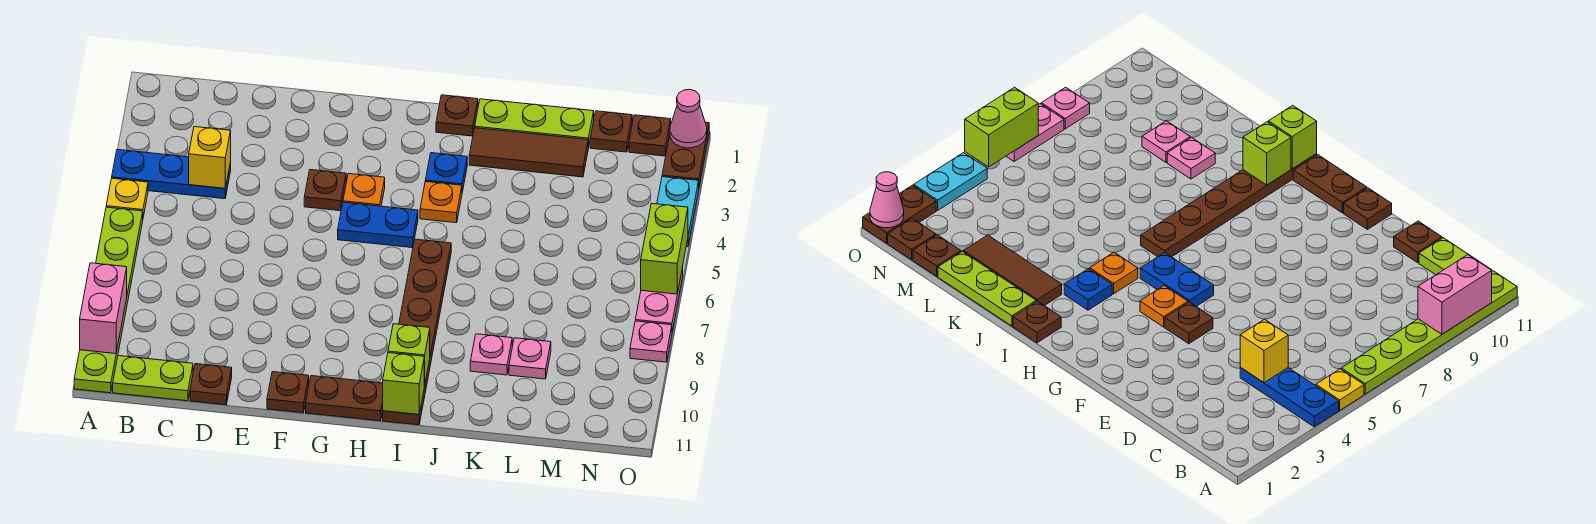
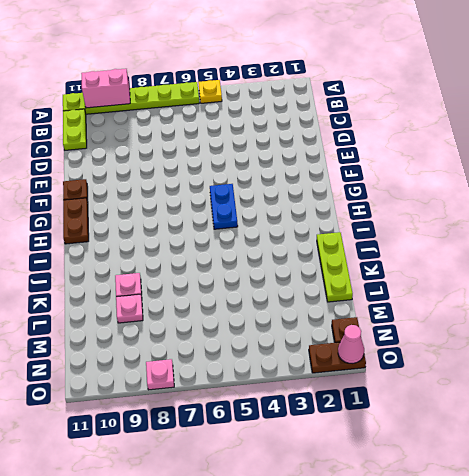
none -> blue 1x3 plate [112,150,231,199]
none -> brown 1x1 plate [190,364,232,405]
none -> brown 1x1 plate [304,170,346,211]
none -> orange 1x1 plate [343,174,385,206]

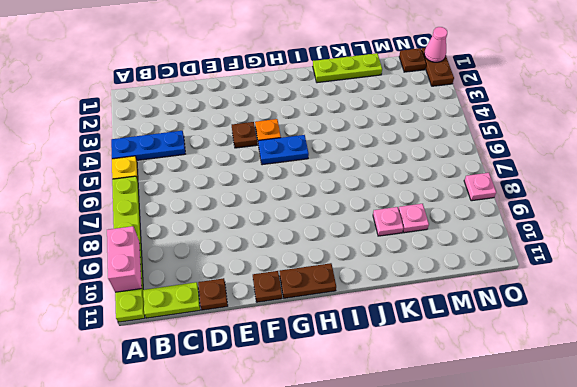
none -> brown 1x1 plate [436,95,478,136]
none -> blue 1x1 plate [425,153,467,192]
none -> orange 1x1 plate [420,182,462,223]
none -> brown 1x6 plate [383,239,451,425]

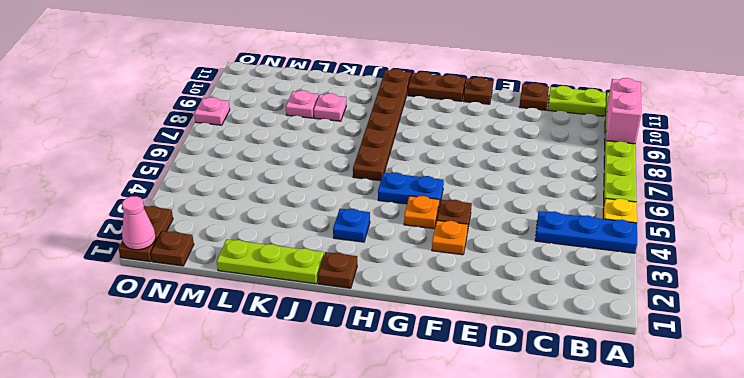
orange 1x1 plate [432,220,468,255] -> orange 1x1 plate moved to [420,182,462,223]
none -> brown 1x3 tile [469,128,588,177]
none -> brown 1x1 plate [590,111,632,152]
none -> cyan 1x2 plate [657,177,699,247]
none -> pink 1x2 plate [635,268,683,331]

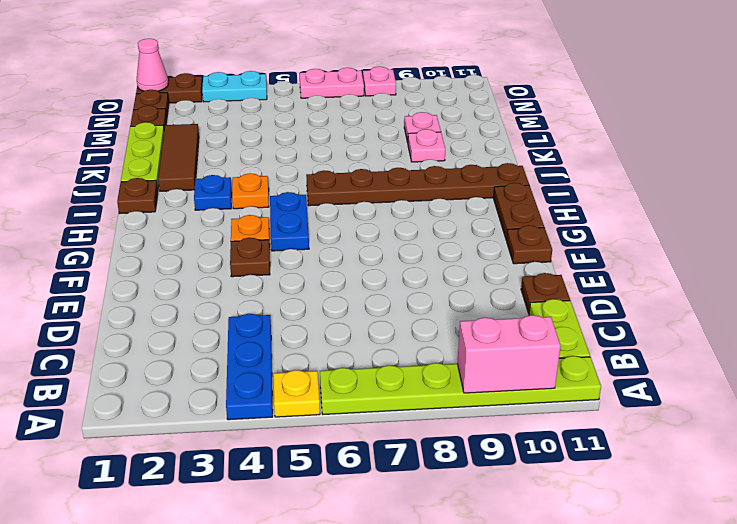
none -> yellow 1x1 brick [189,127,231,188]
none -> lime 1x1 brick [388,324,430,385]
none -> lime 1x1 brick [383,353,425,414]
none -> lime 1x2 brick [641,203,688,294]

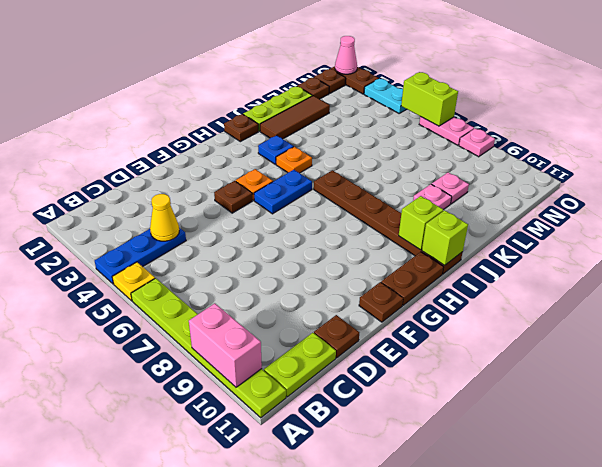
yellow 1x1 cone [150,194,179,241] -> yellow 1x1 brick [189,127,231,188]

